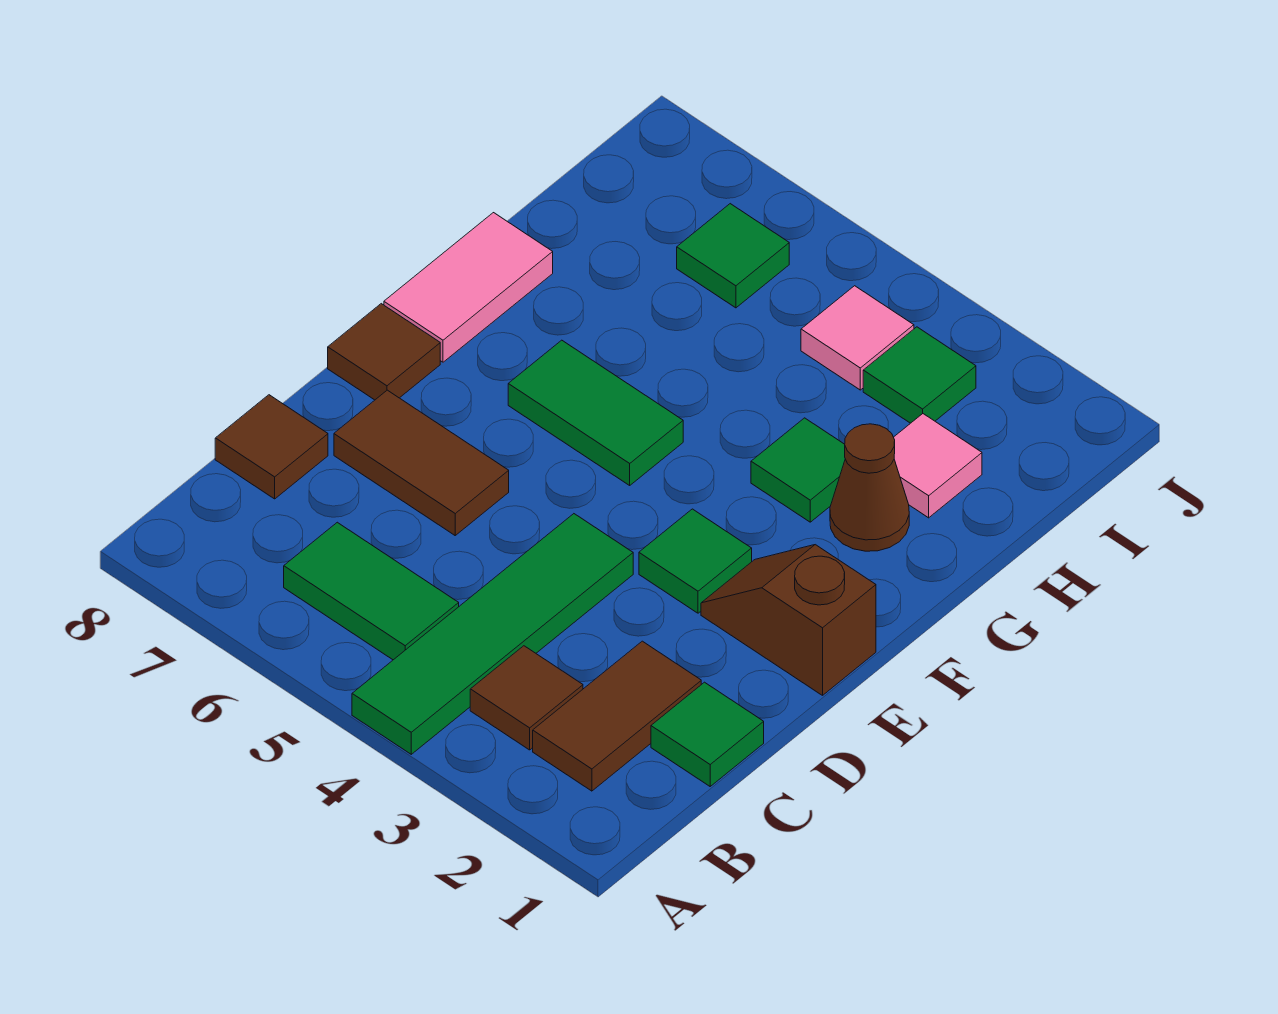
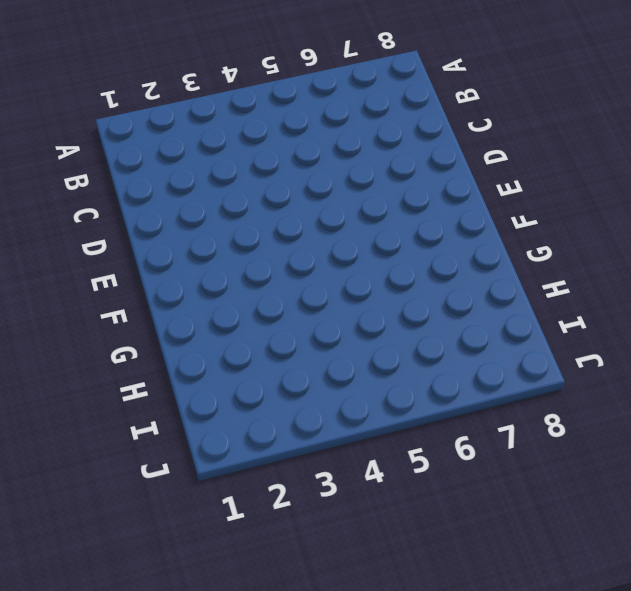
none -> green 1x4 tile [352,514,633,754]
none -> brown 1x2 tile [533,641,701,791]
none -> brown 1x1 tile [470,646,583,750]

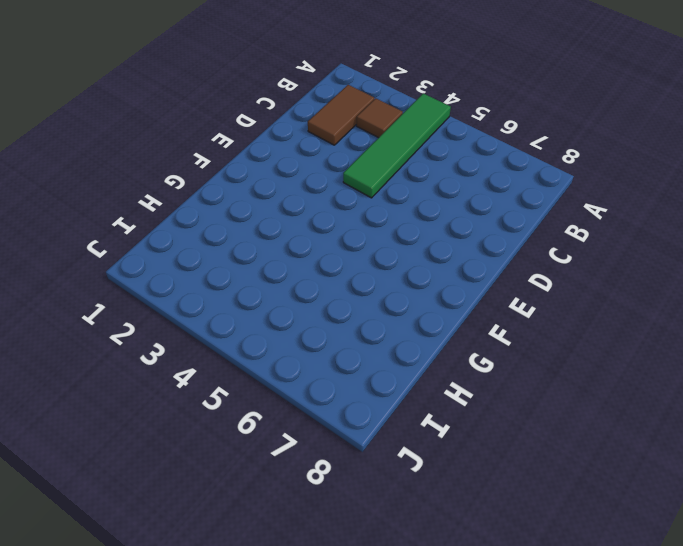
none -> green 1x2 tile [284,522,459,660]
none -> green 1x1 tile [651,682,764,786]
none -> brown 1x1 tile [215,395,328,499]

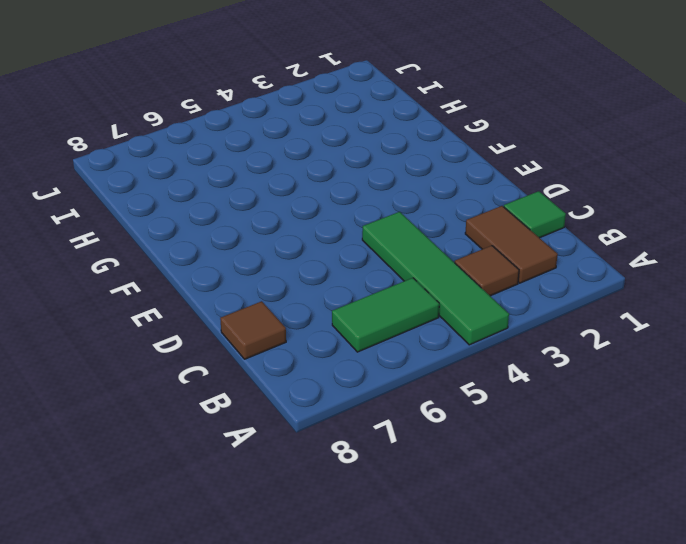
none -> brown 1x2 tile [334,390,509,535]
none -> brown 1x2 slope [701,545,876,695]
none -> green 1x1 tile [639,509,752,613]

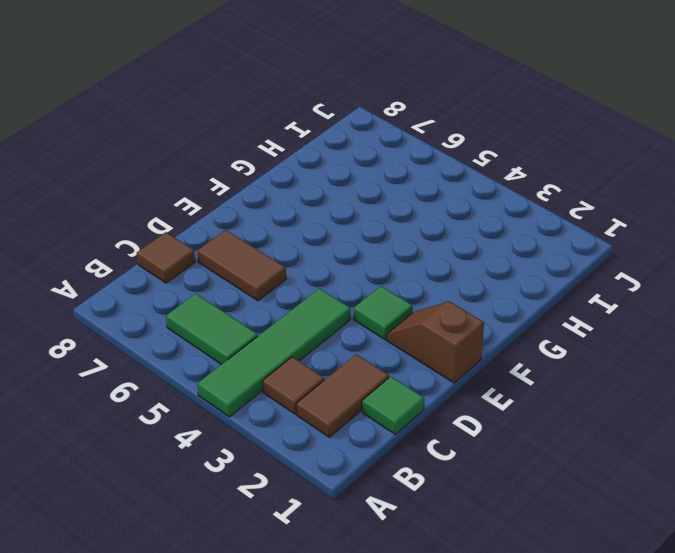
none -> brown 1x1 tile [328,304,440,400]
none -> green 1x2 tile [508,340,683,485]
none -> pink 1x2 tile [384,213,553,362]

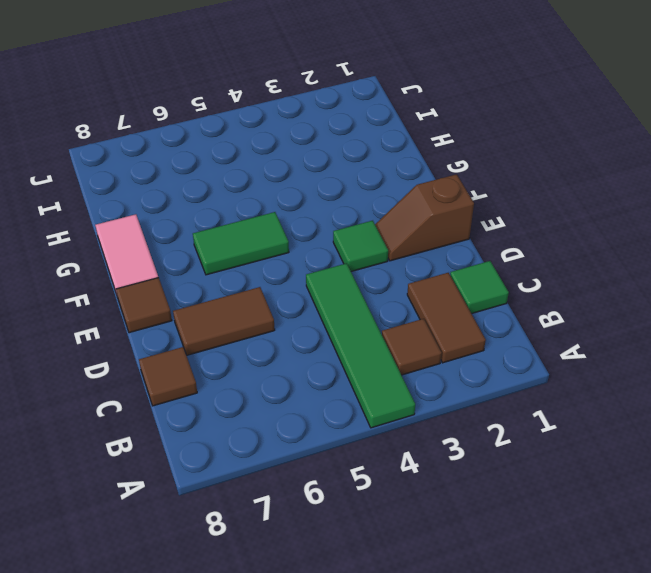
none -> green 1x2 tile [284,522,459,660]
none -> brown 1x1 cone [830,424,909,551]
none -> green 1x1 tile [751,418,845,522]

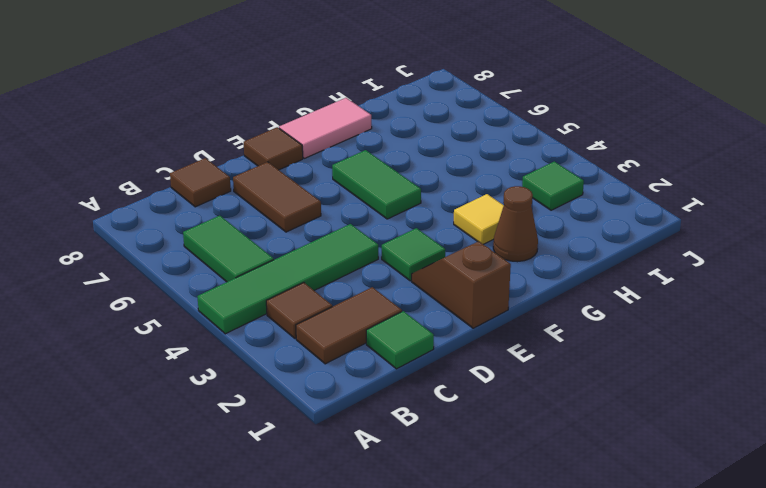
yellow 1x1 tile [454,194,504,244] -> green 1x1 tile [751,418,845,522]
none -> pink 1x1 tile [894,414,982,518]
none -> pink 1x1 tile [801,286,914,390]
none -> green 1x1 tile [677,204,789,308]

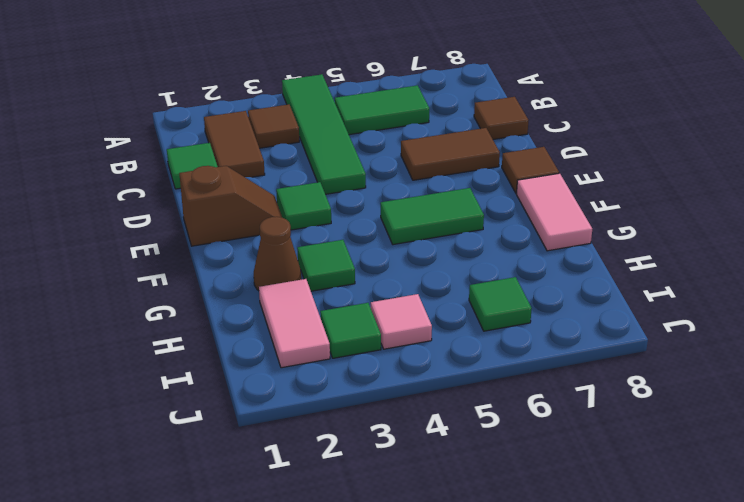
pink 1x2 tile [259,279,330,368] -> pink 1x1 tile [894,414,982,518]

